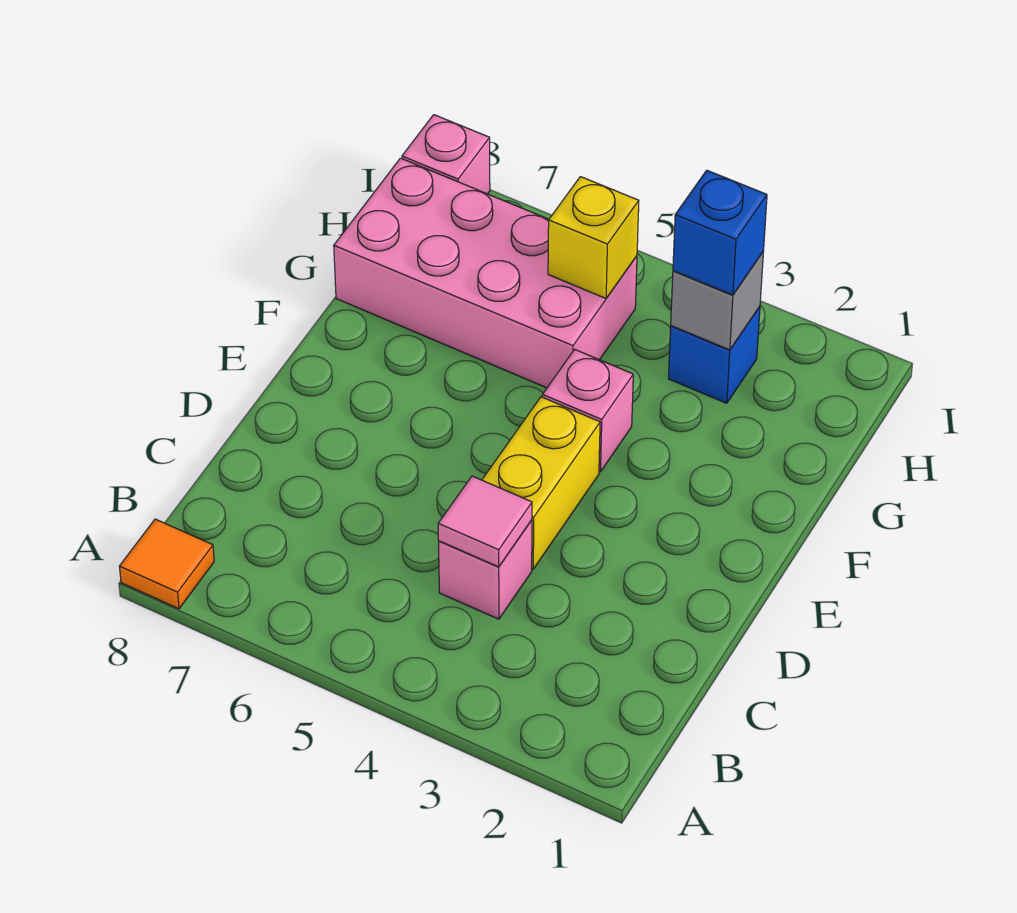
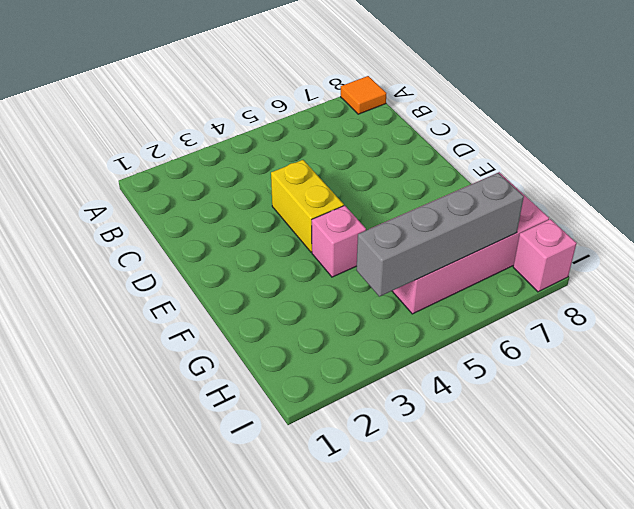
grey 1x4 brick [356,173,524,297] -> yellow 1x1 brick [548,177,639,298]
none -> pink 1x1 brick [439,520,532,619]
none -> blue 1x1 brick [669,307,760,403]

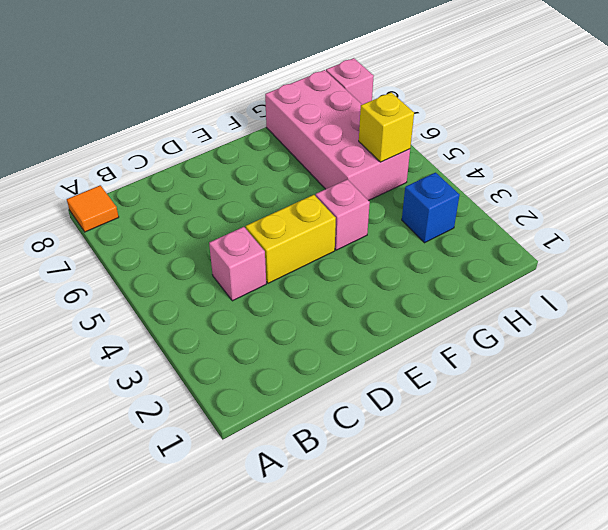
none -> pink 1x1 tile [438,476,532,567]
none -> grey 1x1 brick [671,251,764,350]

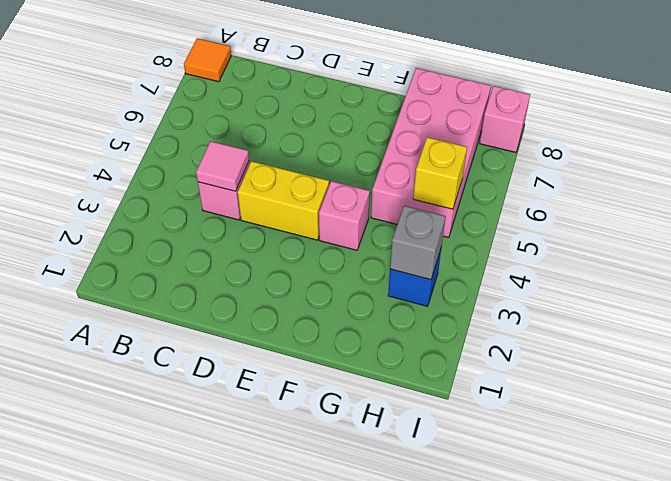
none -> blue 1x1 brick [673,170,767,295]

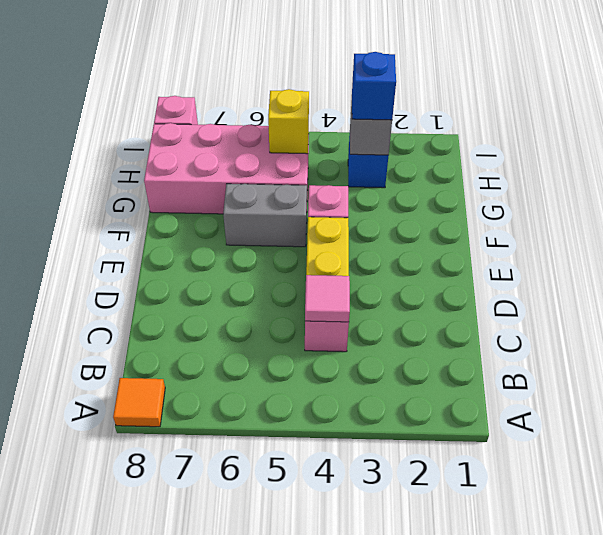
grey 1x2 brick [223,184,307,247] -> none

